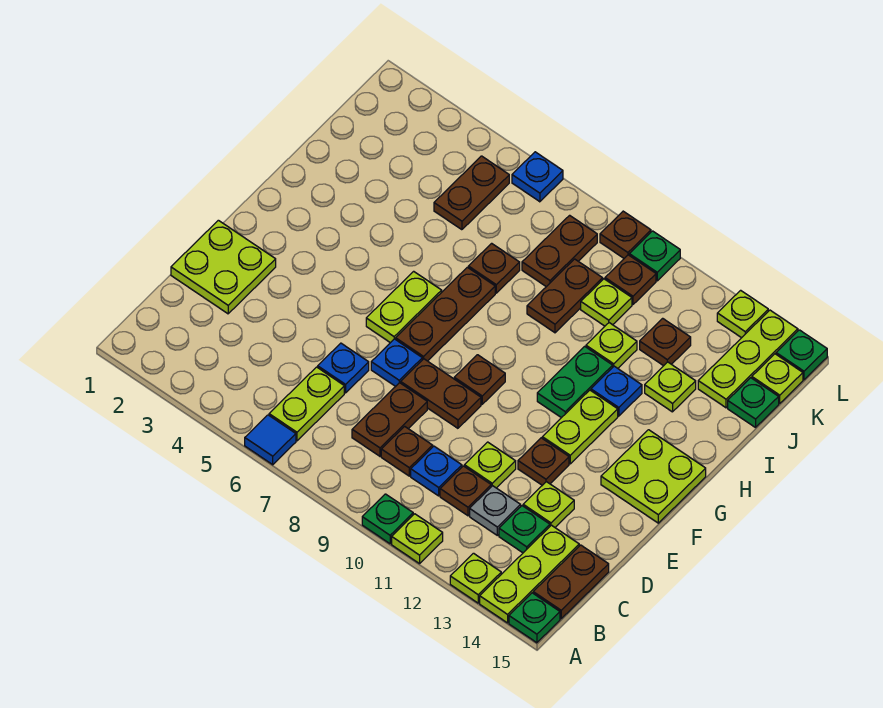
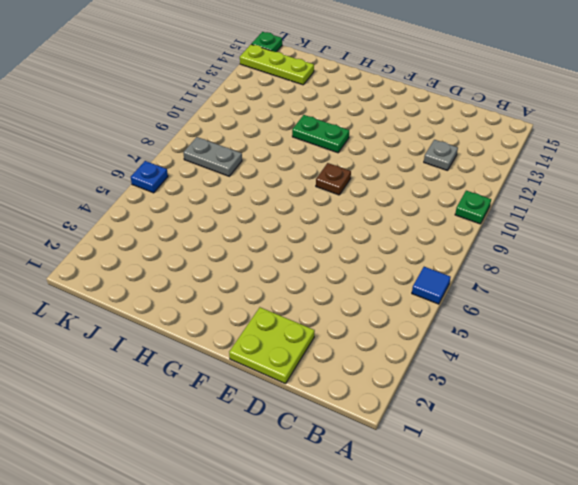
grey 1x2 plate [183,137,242,176] -> brown 1x2 plate [522,215,597,287]
none -> lime 1x1 plate [392,514,443,564]
none -> lime 1x1 plate [450,553,501,603]
none -> lime 1x3 plate [480,525,579,623]
none -> green 1x1 plate [509,593,560,643]

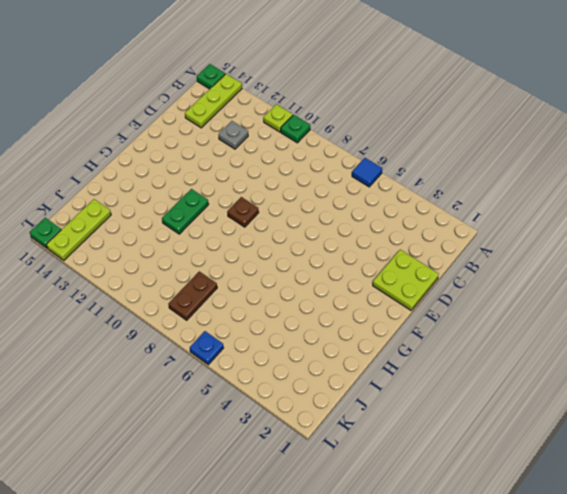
none -> lime 1x1 plate [450,553,501,603]
none -> lime 1x2 plate [269,367,344,441]
none -> brown 1x2 plate [533,545,609,619]
none -> brown 1x2 plate [352,383,427,456]

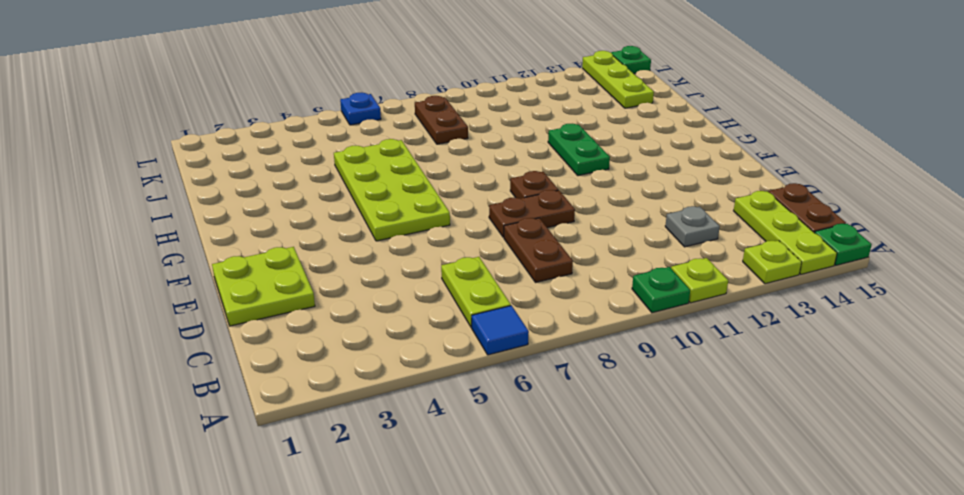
lime 2x4 plate [334,139,450,241] -> lime 1x2 plate [366,271,442,343]
none -> brown 1x1 plate [381,426,433,476]
none -> blue 1x1 plate [411,446,462,496]
none -> brown 1x1 plate [440,466,491,516]
none -> green 1x1 plate [499,506,550,553]

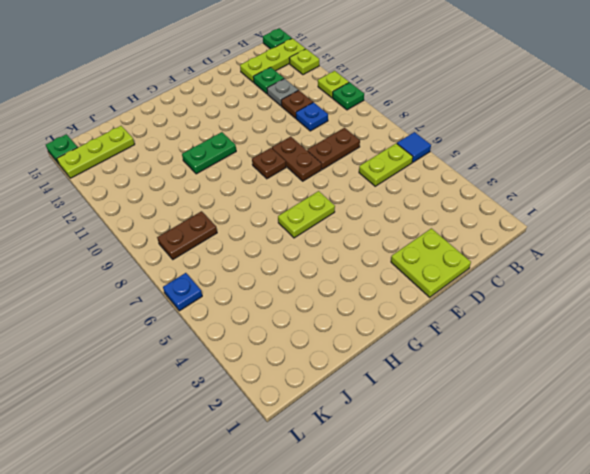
none -> brown 1x2 plate [533,545,609,619]
none -> brown 1x1 plate [381,426,433,476]
none -> blue 1x1 plate [318,343,369,393]
none -> lime 1x1 plate [464,442,516,488]

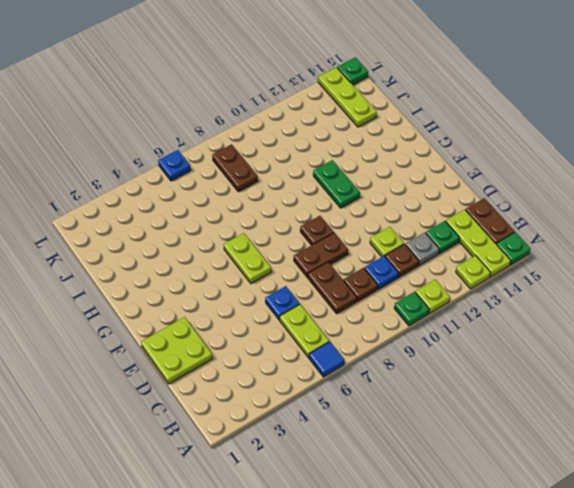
none -> lime 1x1 plate [523,482,574,527]
none -> blue 1x1 plate [371,339,422,387]
none -> brown 1x1 plate [518,438,569,485]
none -> brown 1x3 plate [396,267,495,361]

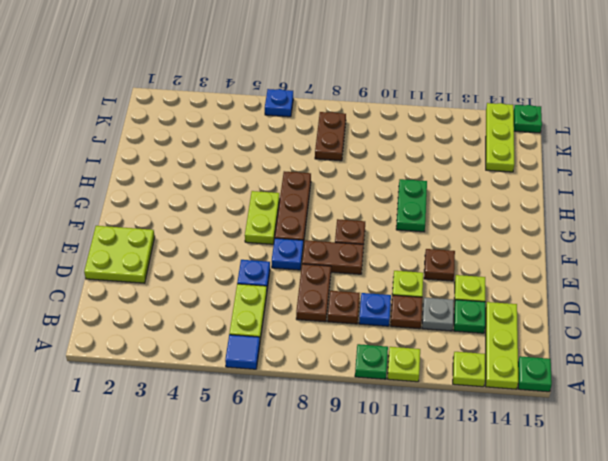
none -> brown 1x2 plate [533,545,609,619]
none -> lime 1x2 plate [542,390,618,464]
none -> lime 2x2 plate [601,430,706,523]
none -> blue 1x1 plate [591,366,642,416]

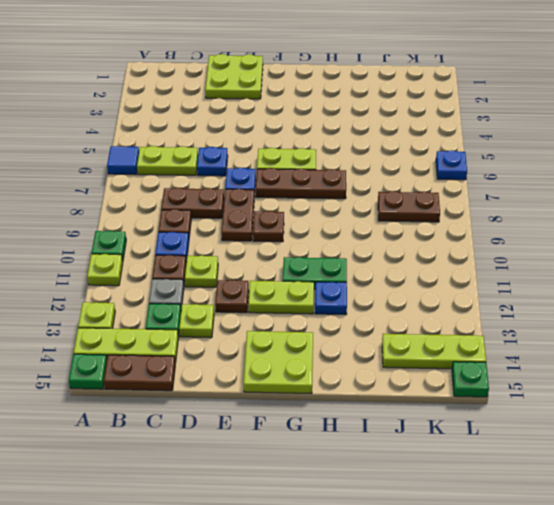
none -> brown 1x1 plate [468,243,520,293]
none -> brown 1x2 plate [527,259,603,333]
none -> lime 1x1 plate [586,323,637,368]
none -> lime 1x1 plate [645,362,696,412]

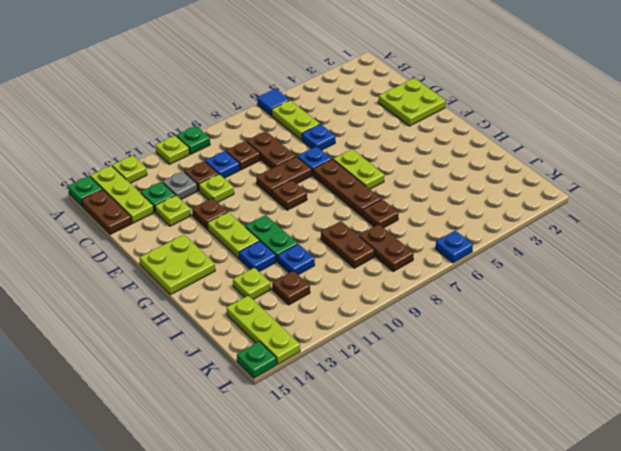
blue 1x1 plate [278,244,315,275] -> lime 1x1 plate [586,323,637,368]
none -> brown 1x2 plate [434,156,509,230]
none -> lime 1x1 plate [581,279,632,326]
none -> green 1x1 plate [728,378,779,428]
none -> brown 1x1 plate [605,255,656,305]

